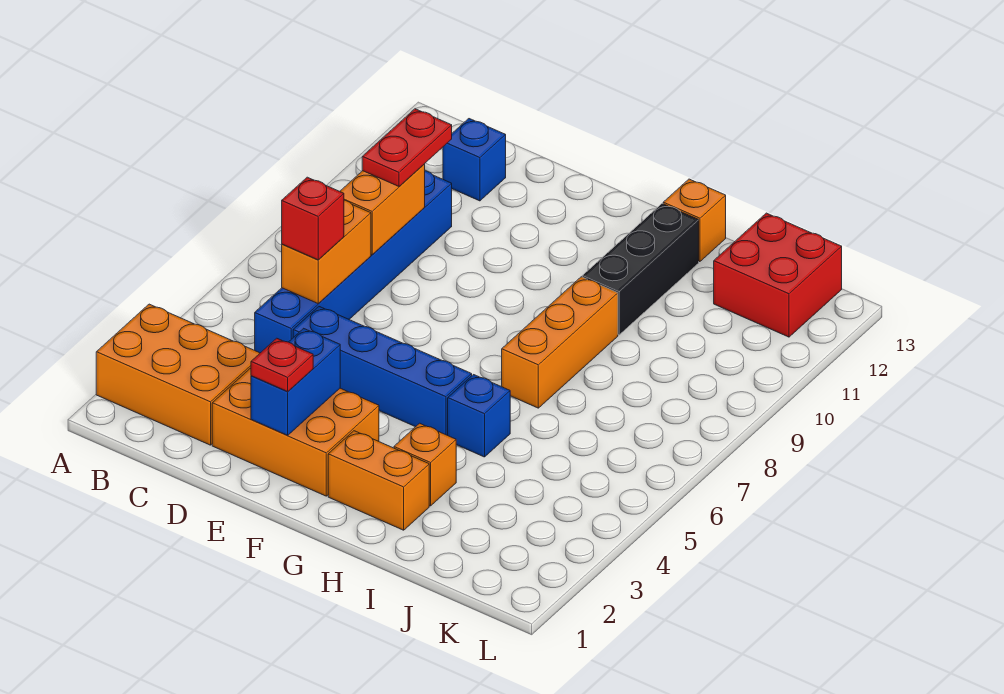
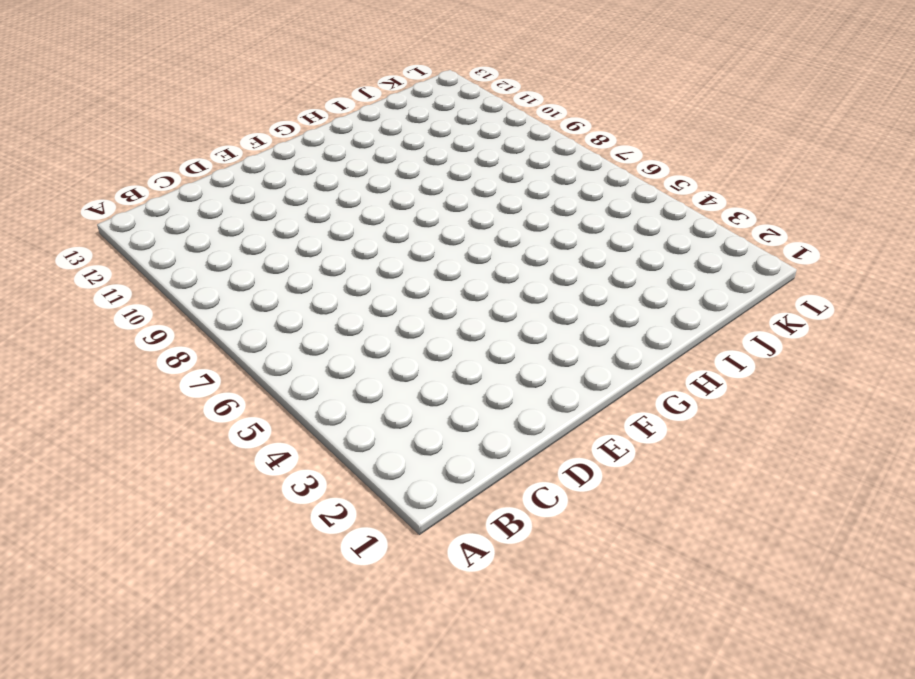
none -> orange 2x3 brick [96,304,260,445]
none -> blue 1x6 brick [255,171,452,353]
none -> blue 1x1 brick [443,119,506,201]

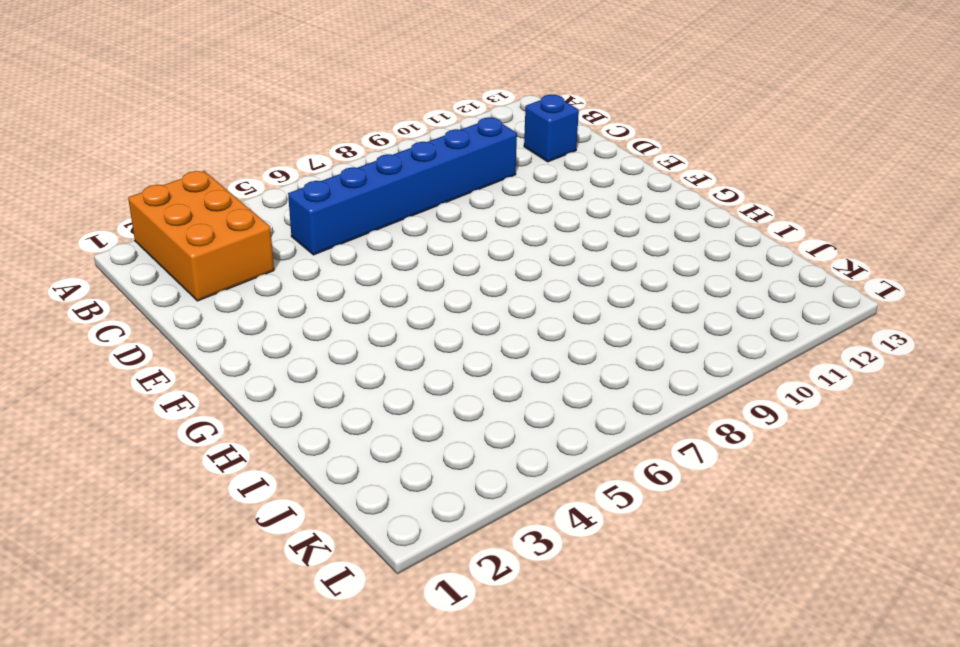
none -> orange 2x3 brick [212,368,379,496]
none -> blue 1x4 brick [293,307,472,435]
none -> orange 1x2 brick [328,431,429,530]

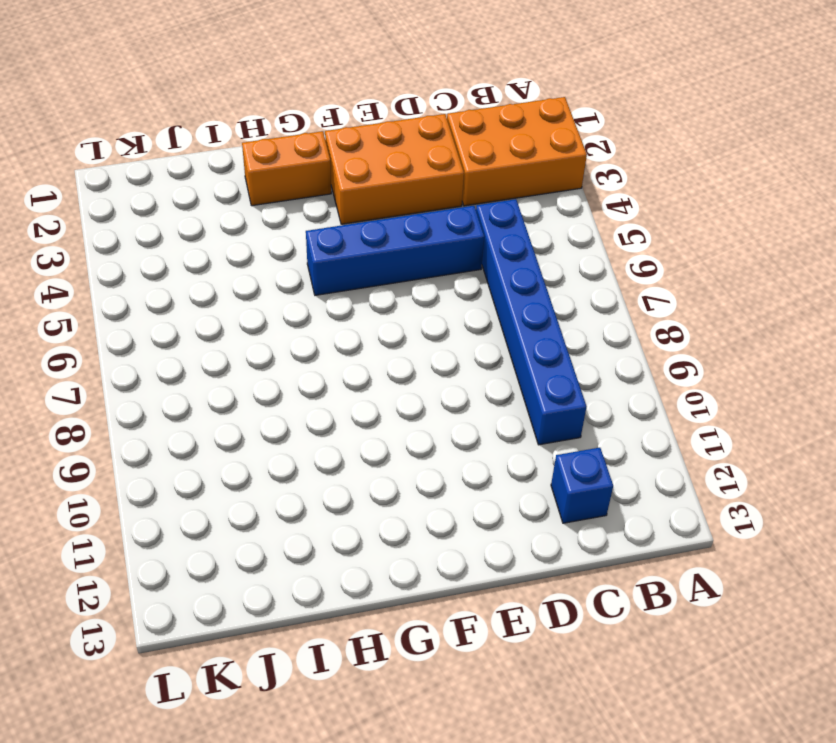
none -> orange 1x1 brick [394,423,456,506]
none -> blue 1x1 brick [448,375,510,457]
none -> orange 1x3 brick [502,277,618,408]

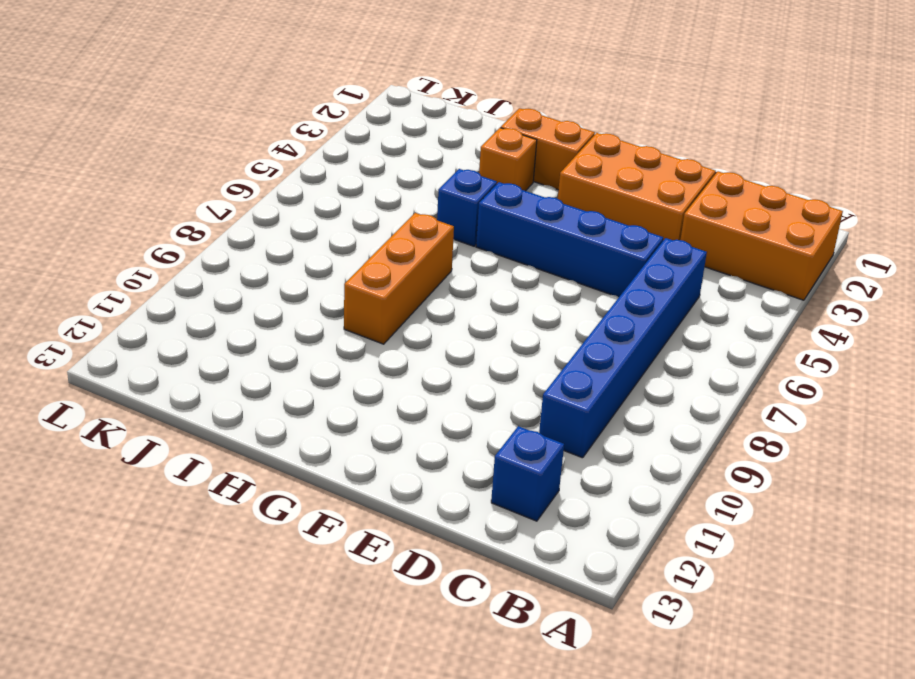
none -> black 1x3 brick [582,204,699,335]
none -> orange 1x1 brick [663,179,726,262]
none -> red 2x2 brick [714,213,842,337]

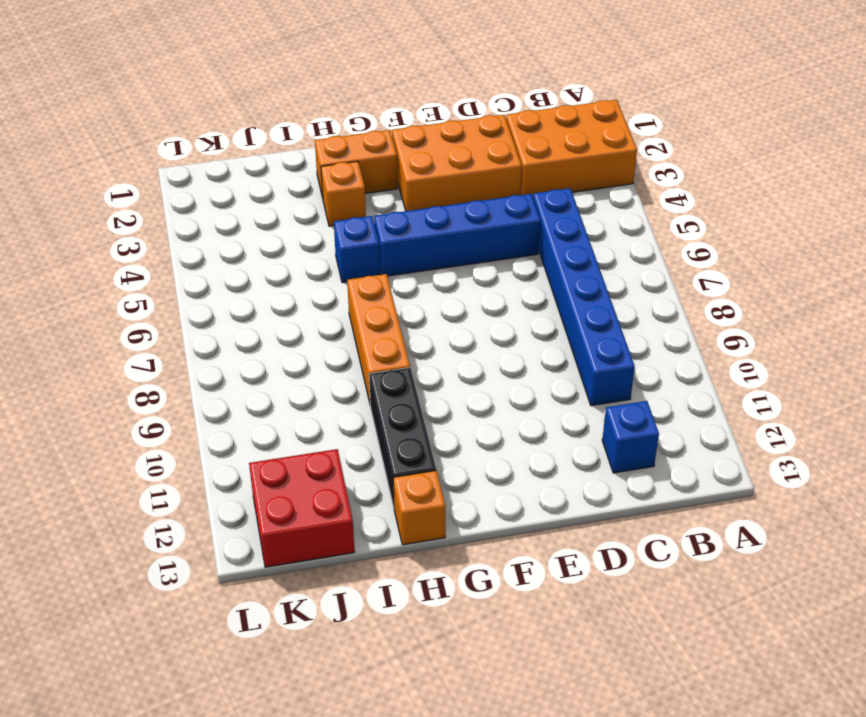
none -> orange 1x2 brick [282,200,371,304]
none -> orange 1x2 brick [340,164,425,255]
none -> blue 1x2 brick [251,328,340,435]

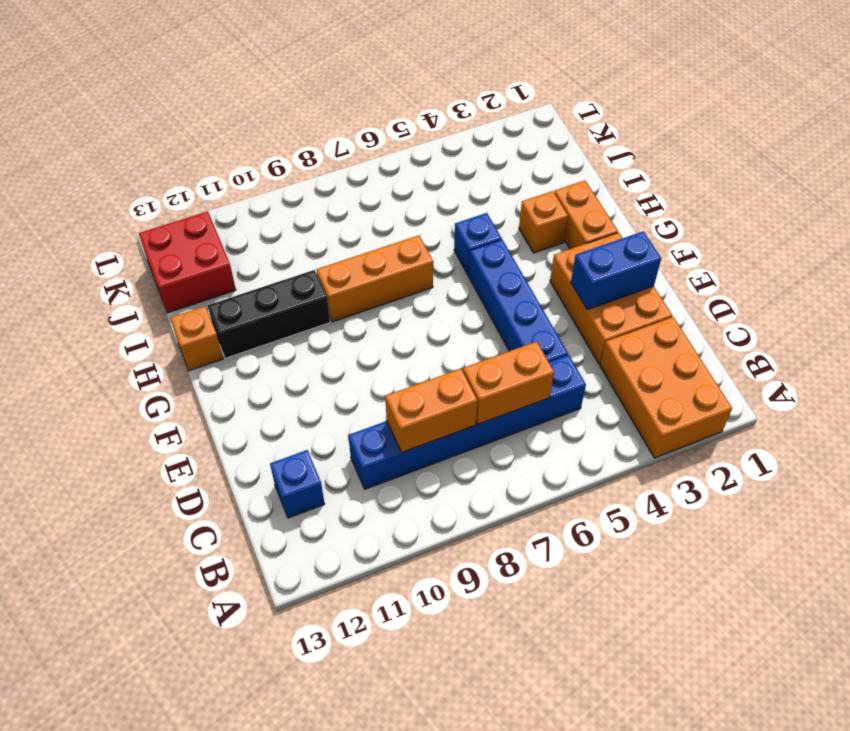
none -> red 1x1 brick [282,177,344,260]
none -> red 1x2 plate [362,109,452,186]
none -> red 1x1 plate [251,338,313,391]

